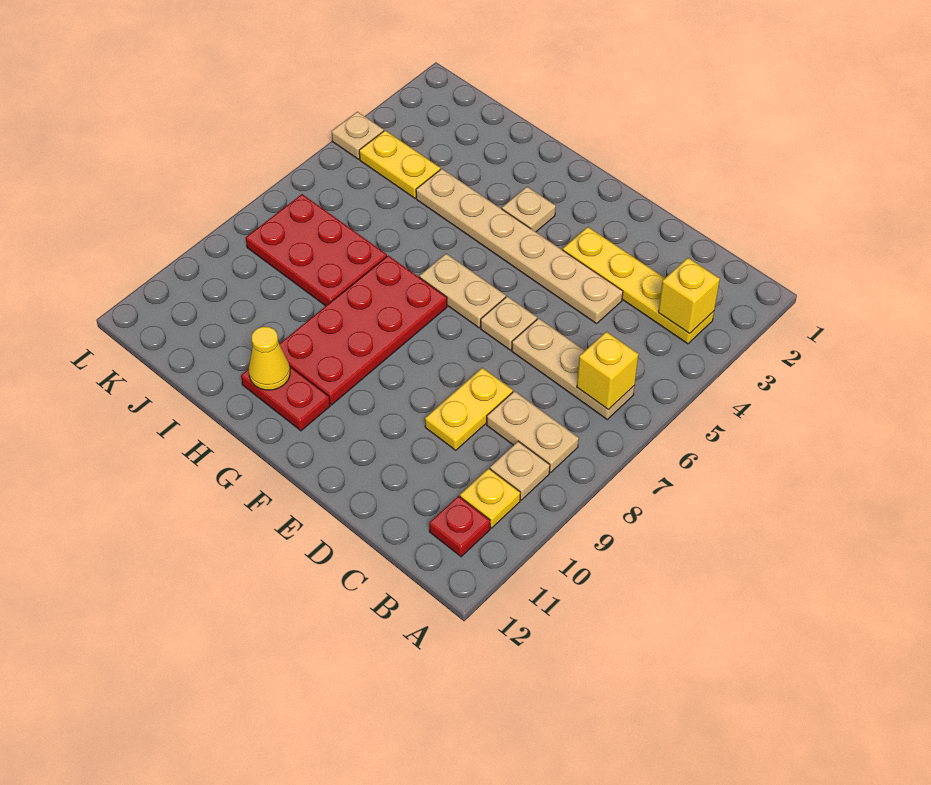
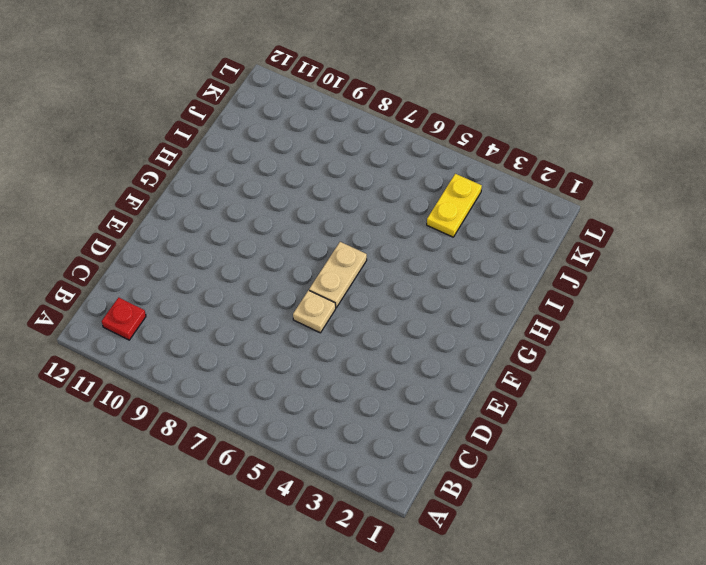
none -> yellow 1x4 plate [563,227,714,344]
none -> tan 1x3 plate [512,318,635,419]
none -> tan 1x2 plate [487,391,579,473]

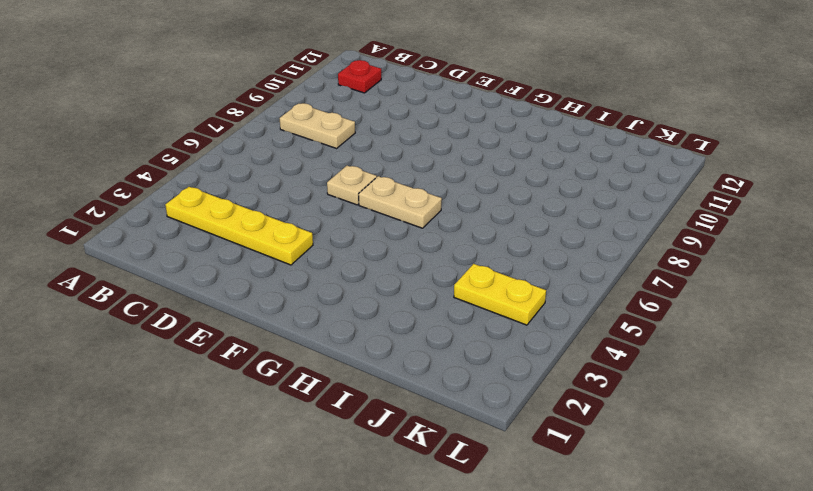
none -> tan 1x3 plate [512,318,635,419]
none -> tan 1x1 plate [490,441,550,500]
none -> yellow 1x1 plate [460,468,520,528]

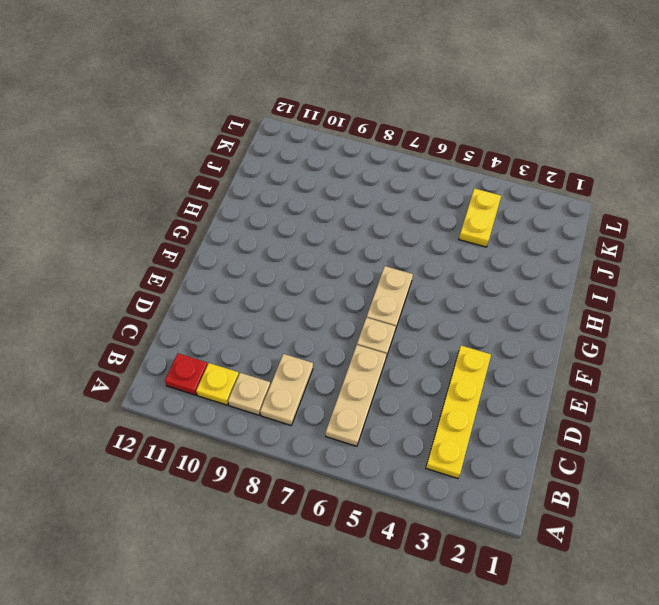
none -> tan 1x6 plate [416,169,623,324]
none -> yellow 1x2 plate [425,368,513,450]
none -> tan 1x1 plate [502,187,556,232]

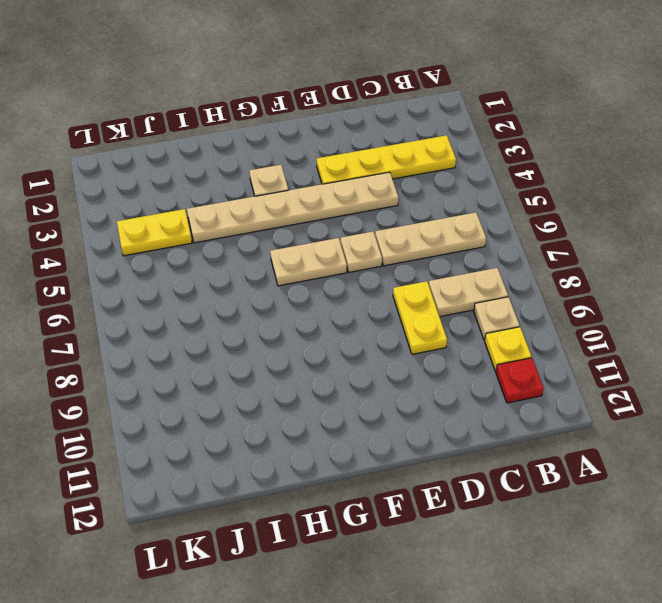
none -> red 2x4 plate [279,256,447,405]
none -> red 1x2 plate [241,367,330,431]
none -> red 2x3 plate [246,194,387,306]

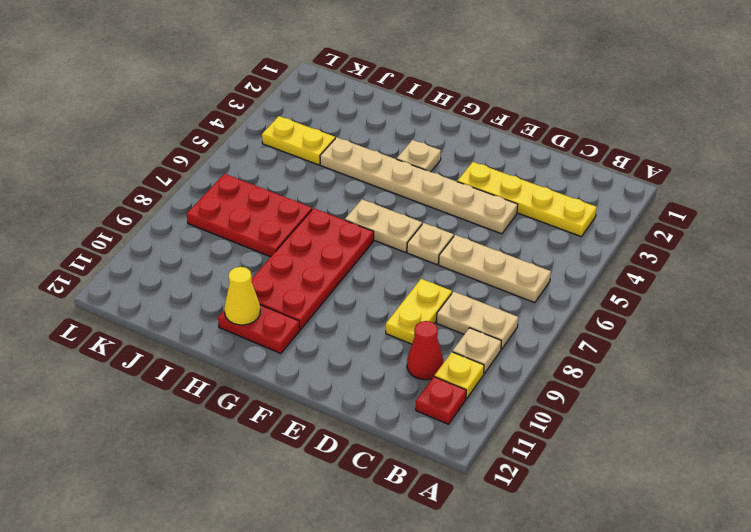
red 1x1 cone [407,321,443,380] -> none
none -> tan 1x1 plate [332,112,384,159]
none -> yellow 1x1 brick [658,258,720,334]
none -> yellow 1x1 brick [577,332,639,410]

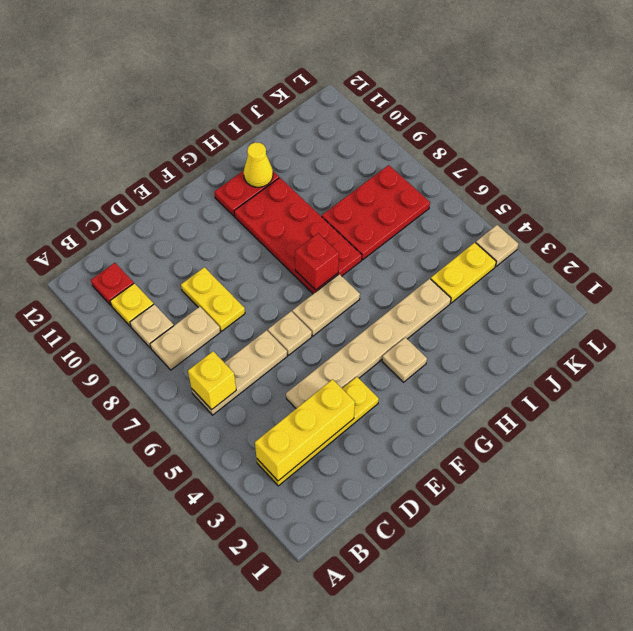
yellow 1x3 brick [255,379,355,481] -> yellow 1x1 brick [658,258,720,334]
red 1x1 brick [295,233,339,290] -> none

